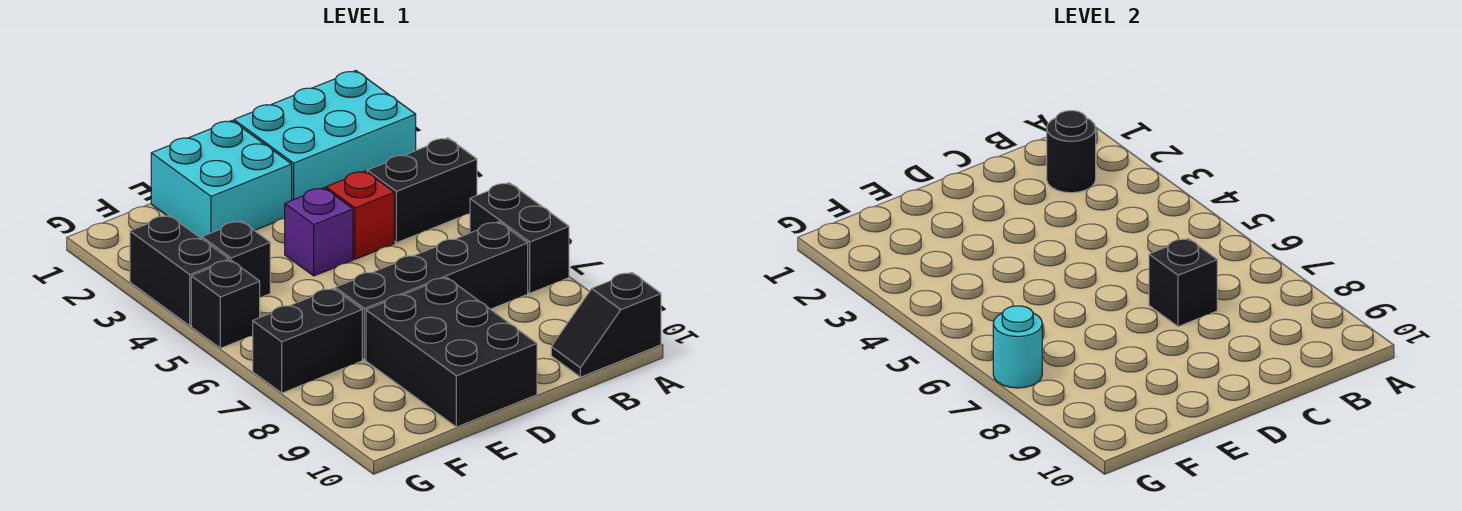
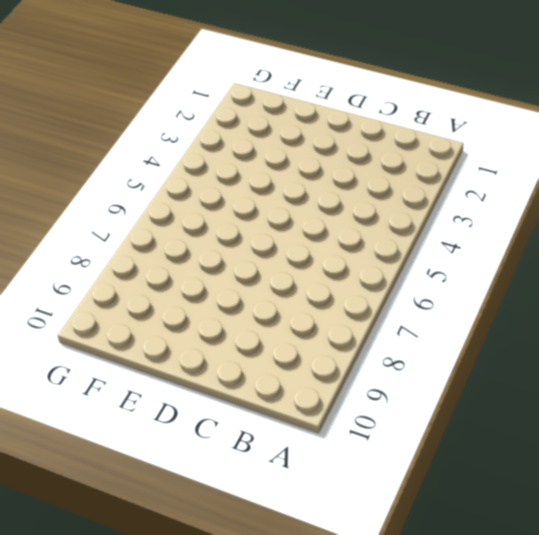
none -> cyan 2x3 brick [234,71,416,200]
none -> black 1x2 brick [367,138,477,243]
none -> black 1x2 brick [470,183,569,293]

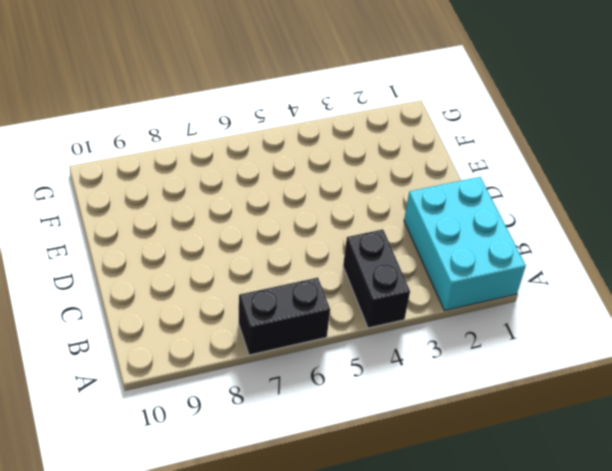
none -> black 1x2 slope [551,272,661,377]
none -> black 1x4 brick [335,222,528,360]
none -> red 1x1 brick [326,171,394,259]

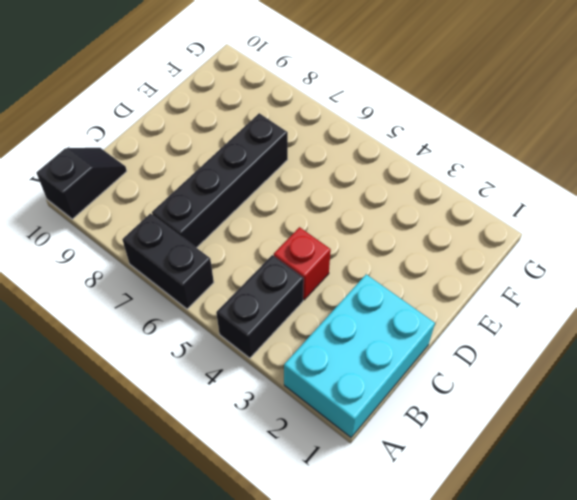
none -> cyan 2x2 brick [151,120,292,239]
none -> purple 1x1 brick [285,188,353,276]
none -> black 2x3 brick [366,277,537,427]

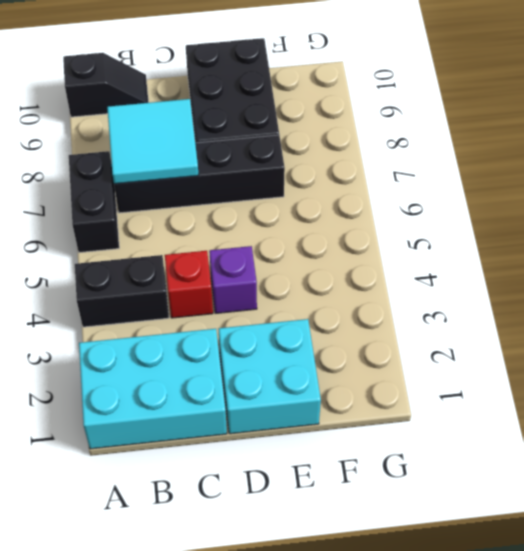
cyan 2x2 tile [107,99,199,184] -> black 1x1 brick [1149,238,1217,327]
none -> black 1x1 brick [202,221,270,297]
none -> black 1x2 brick [253,288,362,393]
none -> black 1x2 brick [130,215,229,326]

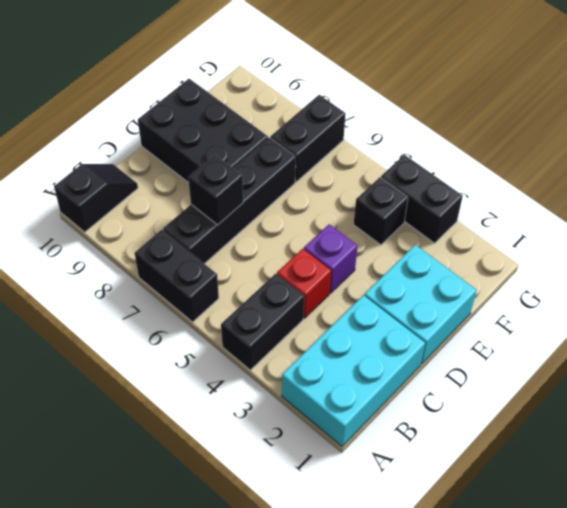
none -> black 1x1 brick [191,260,260,348]
none -> black 1x1 round brick [1047,111,1096,193]
none -> cyan 1x1 round brick [993,306,1042,388]

